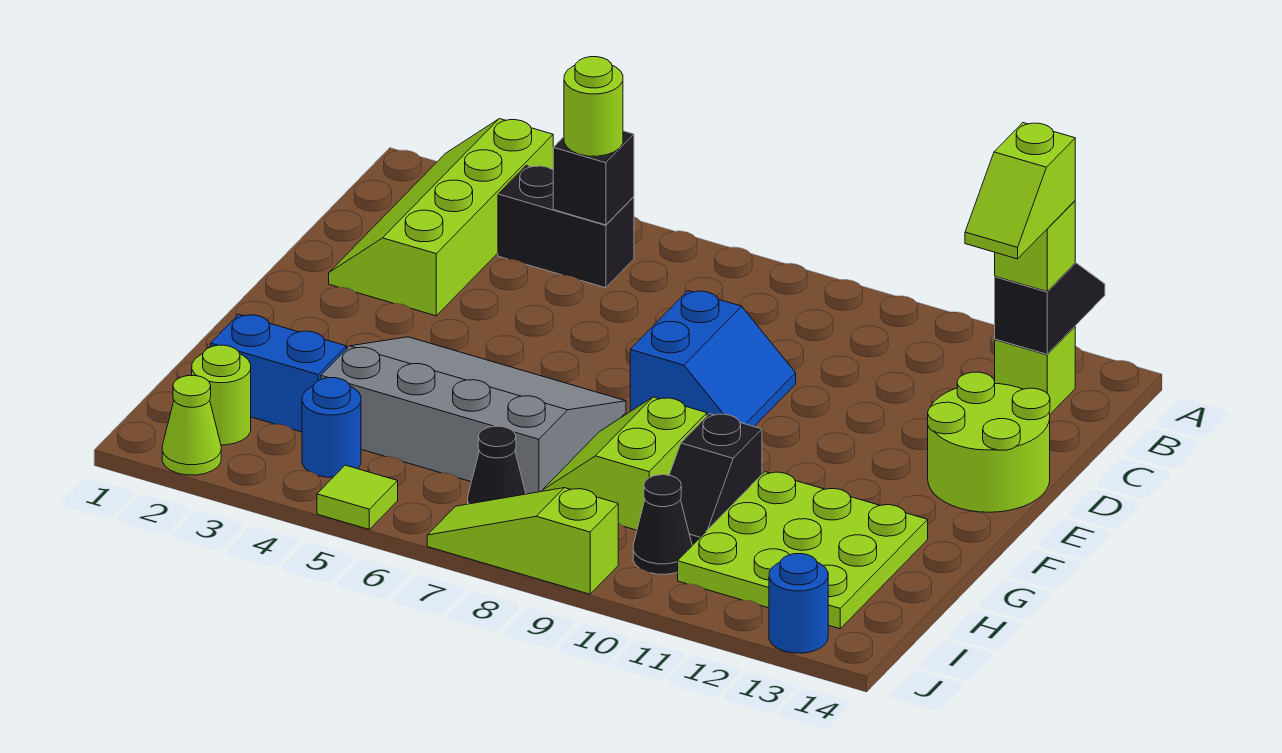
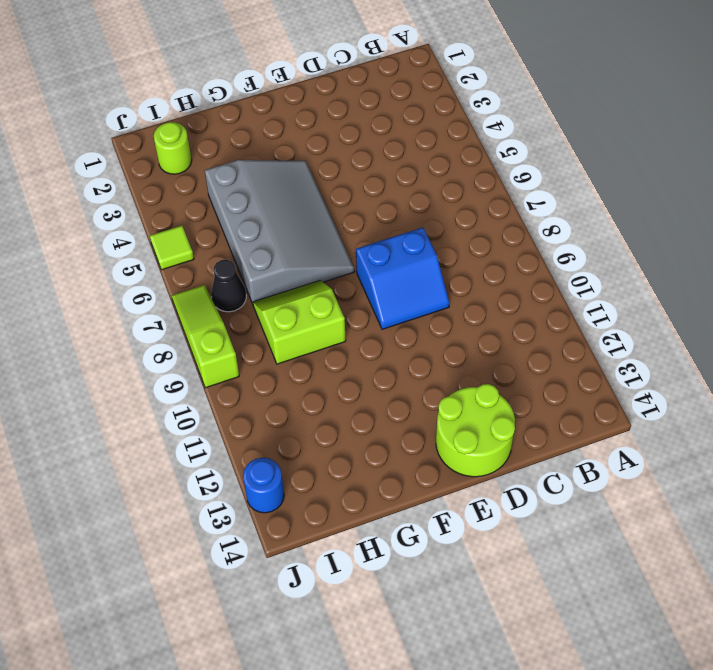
none -> lime 2x4 slope [329,119,553,316]
none -> black 1x2 brick [498,165,634,288]
none -> lime 1x1 brick [995,327,1075,414]

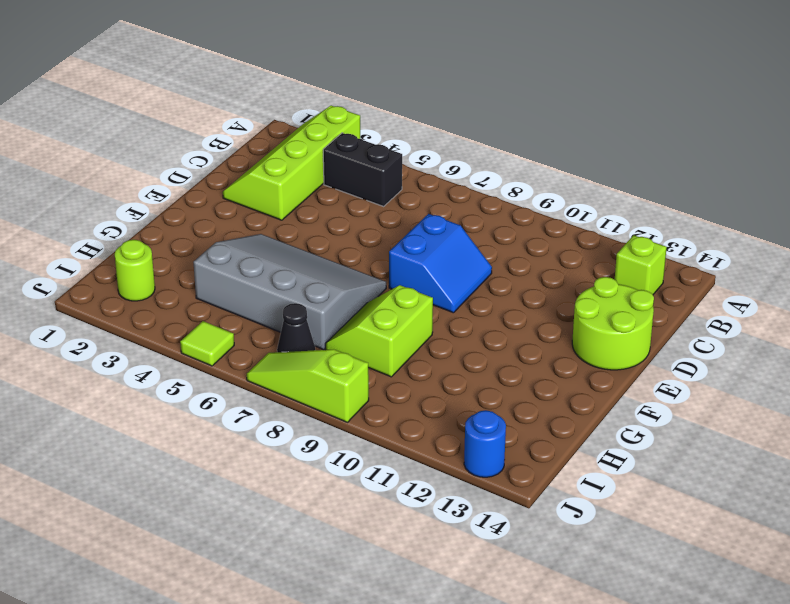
none -> black 1x2 slope [669,414,762,545]
none -> lime 3x3 plate [678,472,928,629]
none -> blue 1x2 brick [211,314,346,432]

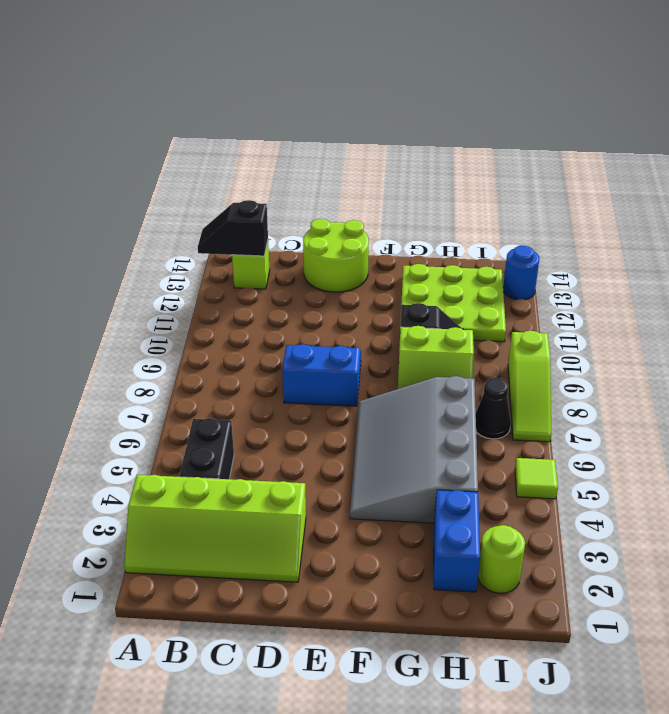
none -> blue 1x1 round brick [302,378,361,477]
none -> black 1x1 cone [633,475,692,574]
none -> lime 1x1 cone [162,376,221,475]

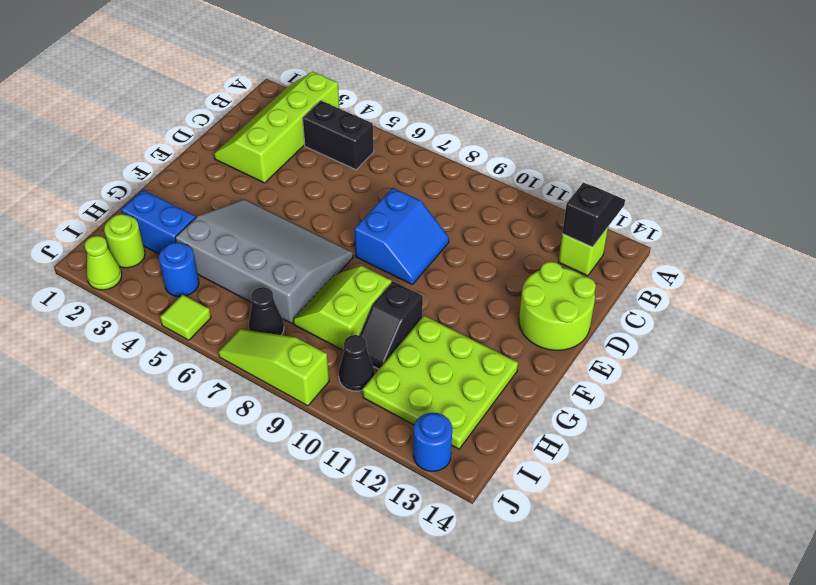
none -> black 1x1 brick [553,131,634,225]
none -> lime 1x1 round brick [564,57,623,156]
none -> lime 1x1 brick [995,201,1075,291]

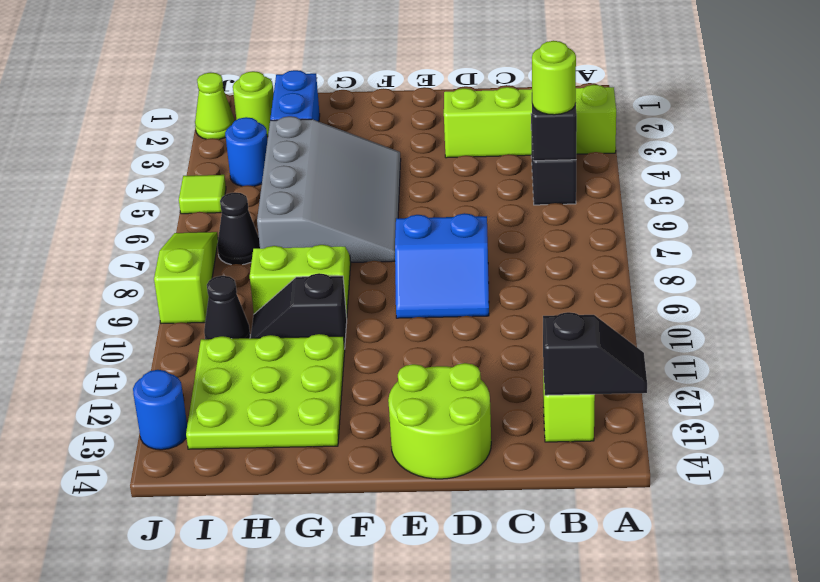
none -> lime 1x1 brick [995,201,1075,291]
none -> lime 1x2 slope [965,123,1075,259]

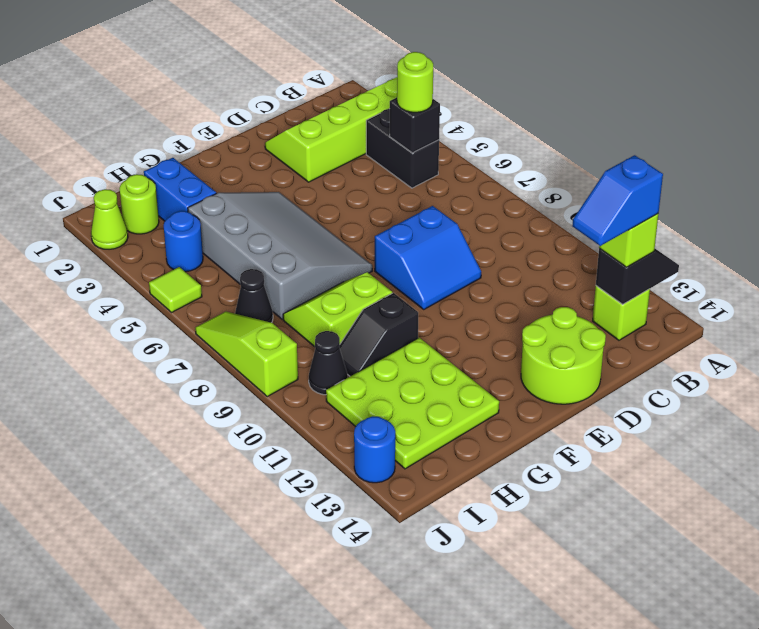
blue 1x2 slope [573,155,663,246] -> lime 1x2 slope [965,123,1075,259]

